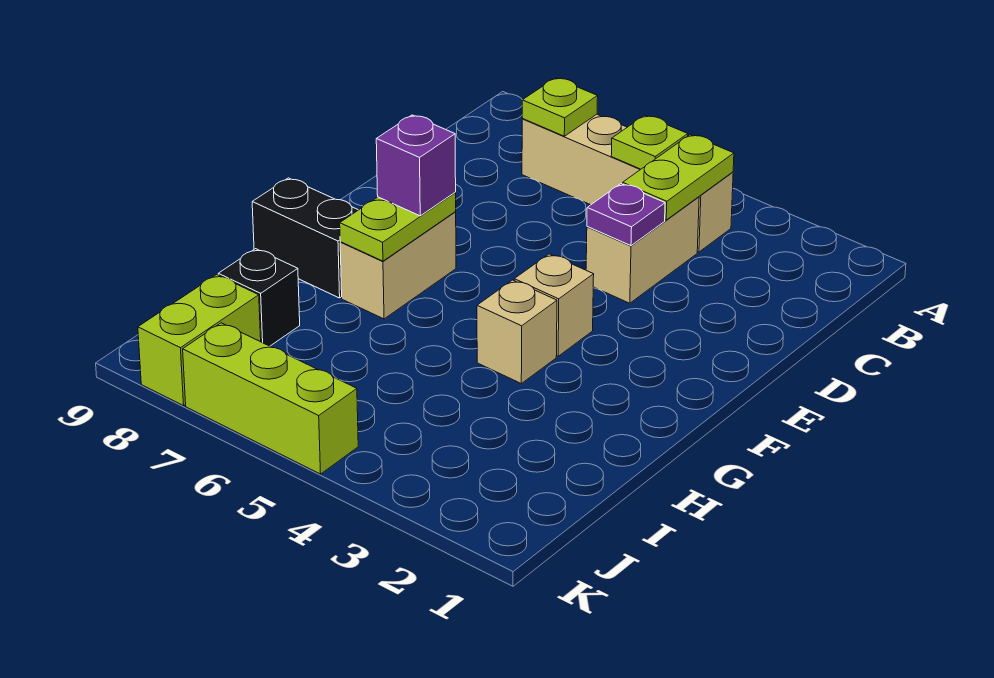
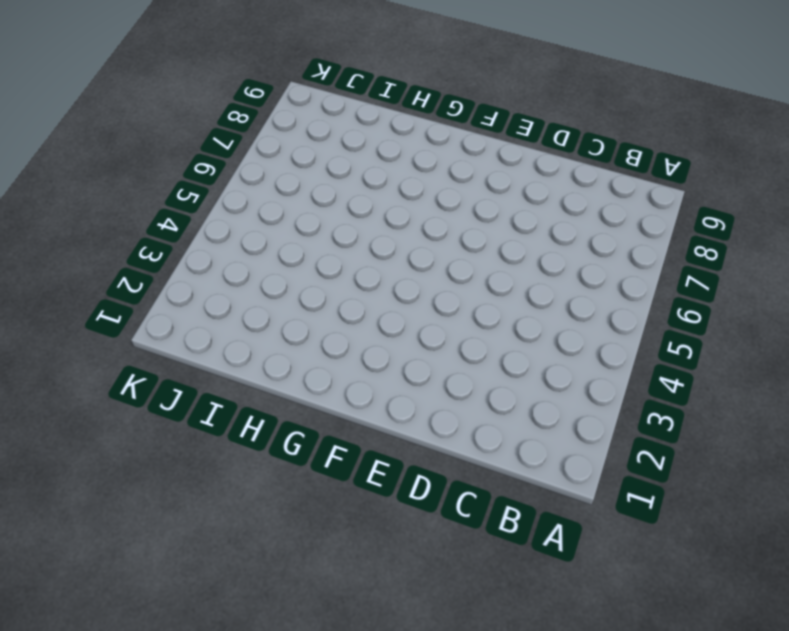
none -> tan 1x4 brick [522,114,733,252]
none -> tan 1x2 brick [586,197,699,303]
none -> tan 1x1 brick [514,254,594,356]

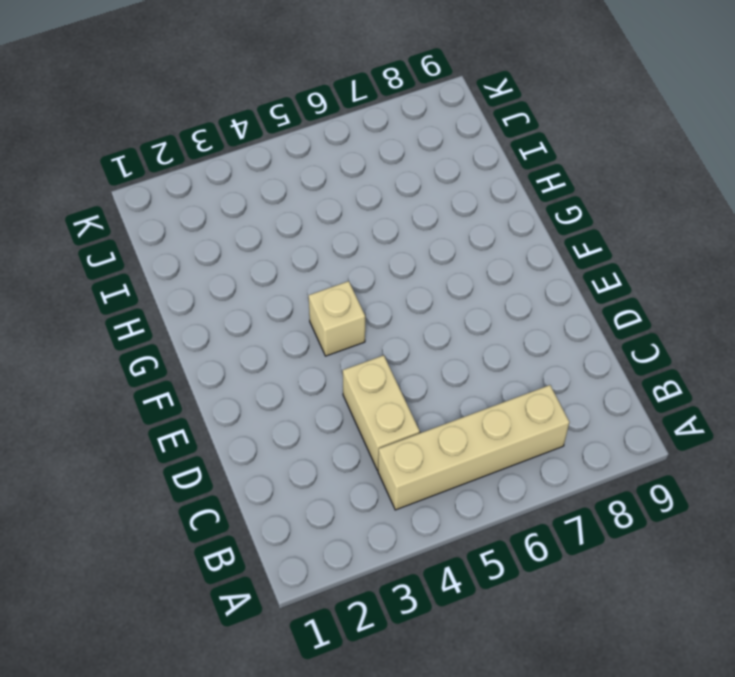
none -> tan 1x2 brick [340,212,456,319]
none -> tan 1x1 brick [477,280,557,383]
none -> black 1x2 brick [252,178,358,298]

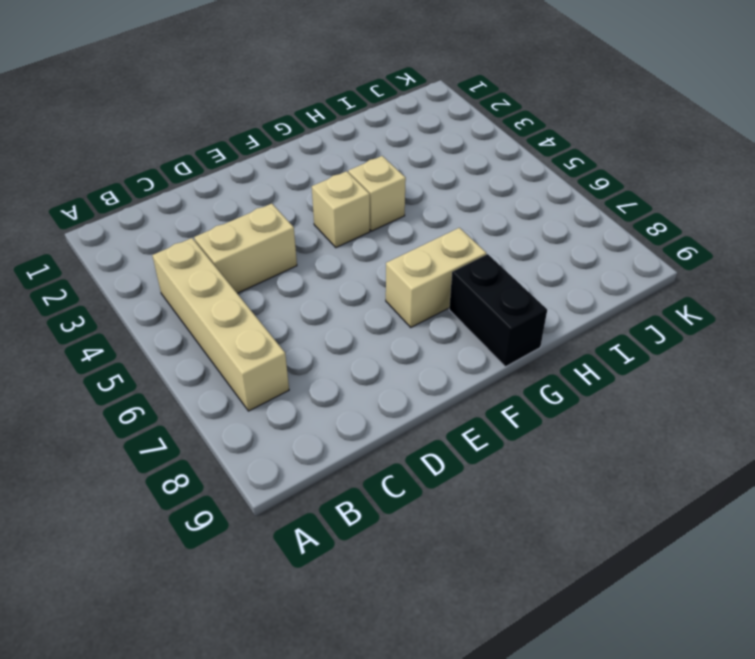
none -> black 1x1 brick [218,249,300,346]
none -> lime 1x2 brick [138,275,261,406]
none -> lime 1x3 brick [183,323,358,474]

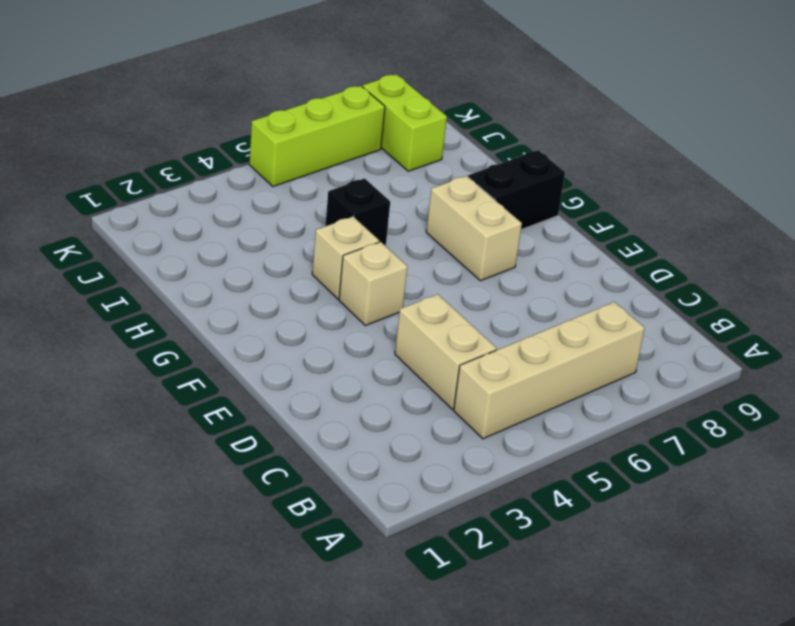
black 1x1 brick [325,178,390,246] -> black 1x1 brick moved to [218,249,300,346]
none -> lime 1x2 plate [623,135,734,220]
none -> lime 1x1 plate [611,115,688,169]
none -> lime 1x1 plate [522,78,598,136]

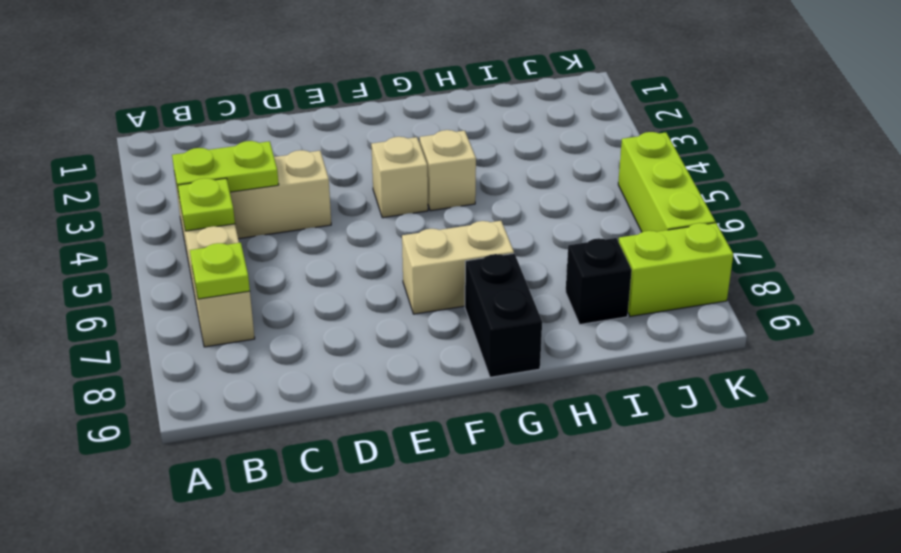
none -> purple 1x1 plate [587,184,665,246]
none -> lime 1x2 plate [340,193,456,261]
none -> purple 1x1 brick [376,115,456,216]

